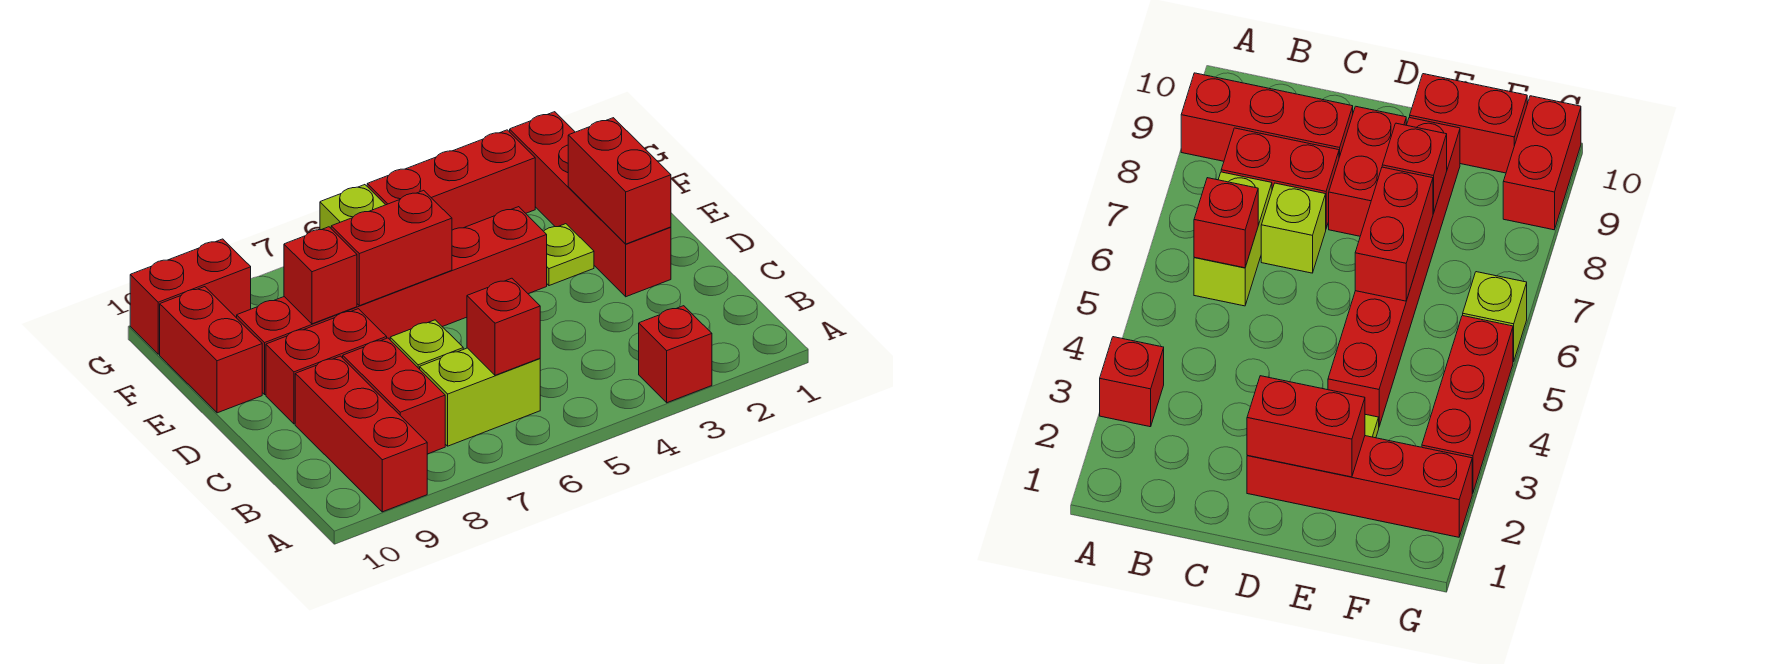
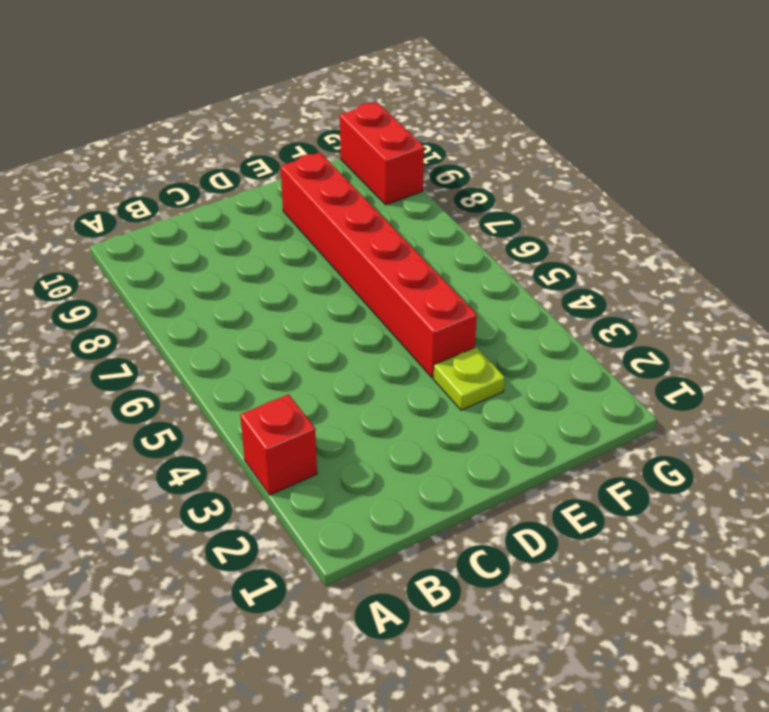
none -> red 1x3 brick [295,356,427,512]
none -> lime 1x2 brick [420,348,540,446]
none -> red 1x2 brick [343,338,445,454]

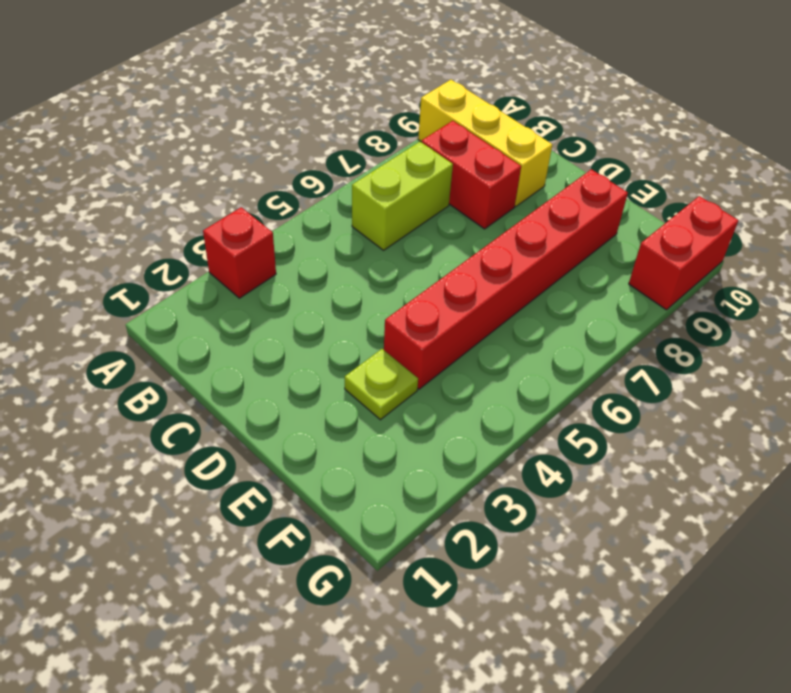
yellow 1x3 brick [418,80,552,206] -> red 1x3 brick [295,356,427,512]
none -> lime 1x1 brick [390,320,463,369]
none -> red 1x4 brick [510,112,671,297]
none -> red 1x2 brick [266,309,387,424]

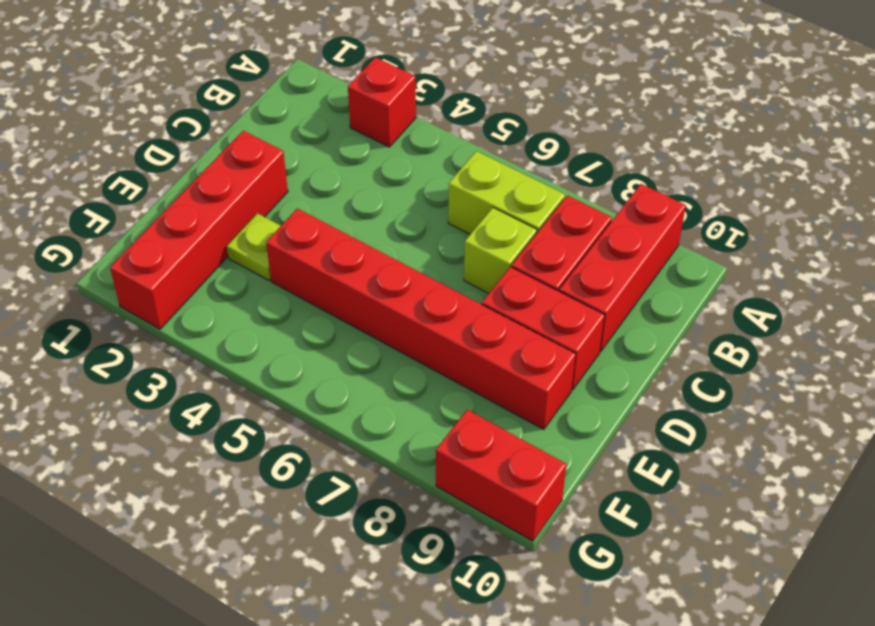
none -> red 1x2 brick [160,287,262,413]
none -> red 1x3 brick [367,130,535,230]
none -> lime 1x1 brick [320,185,385,230]

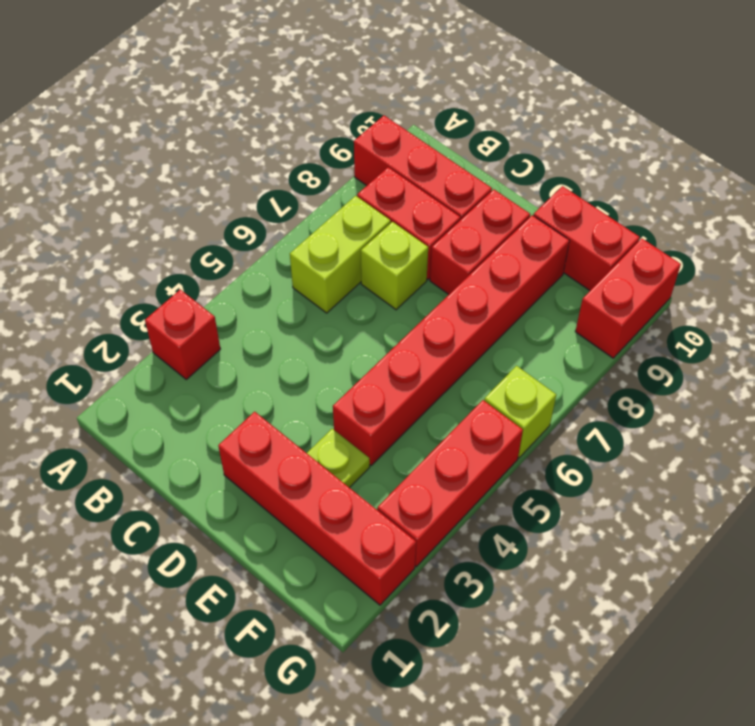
none -> red 1x1 brick [467,278,540,375]
none -> red 1x2 brick [568,118,671,244]
none -> red 1x2 brick [331,190,452,306]

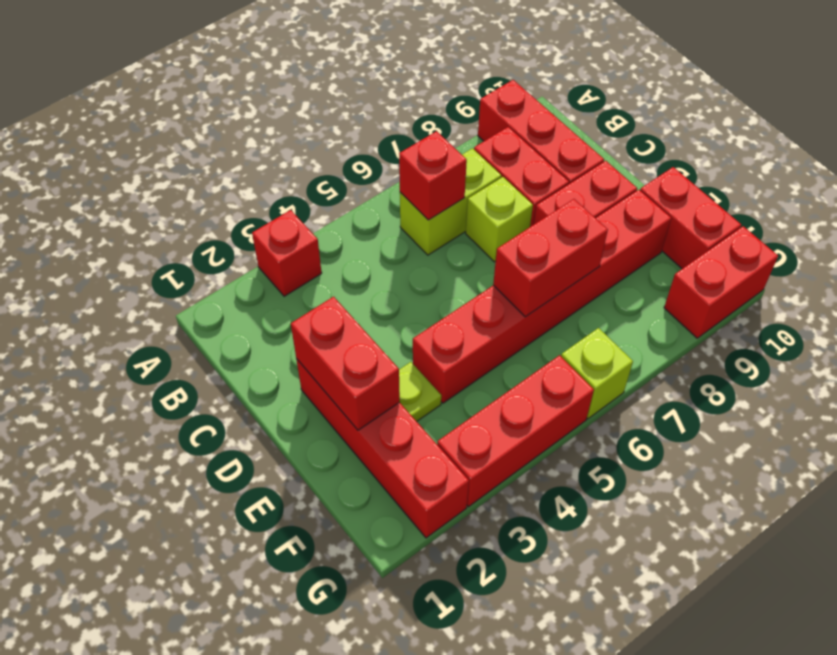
none -> red 1x1 brick [284,227,357,324]

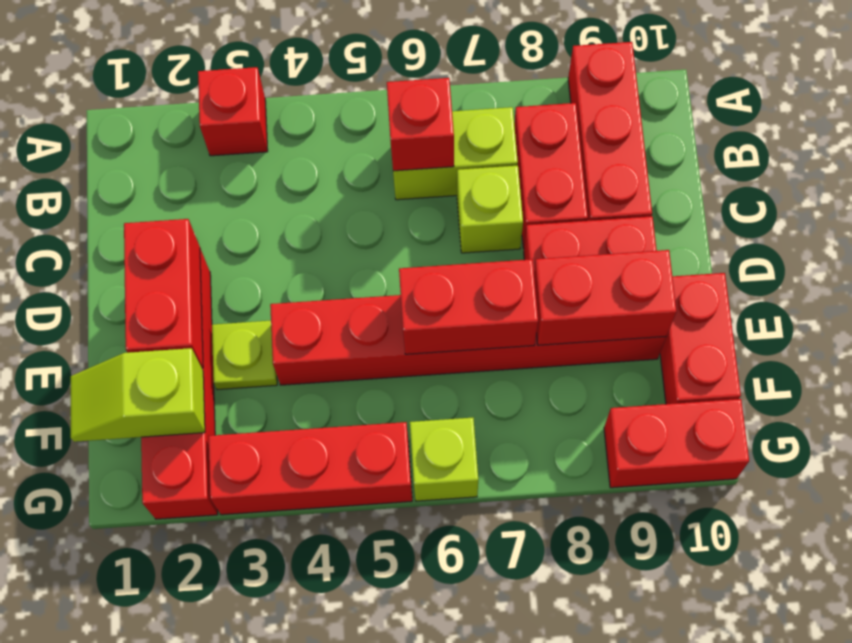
red 1x2 brick [534,250,676,345] -> red 1x1 brick [284,227,357,324]
lime 1x2 slope [71,348,205,442] -> none

